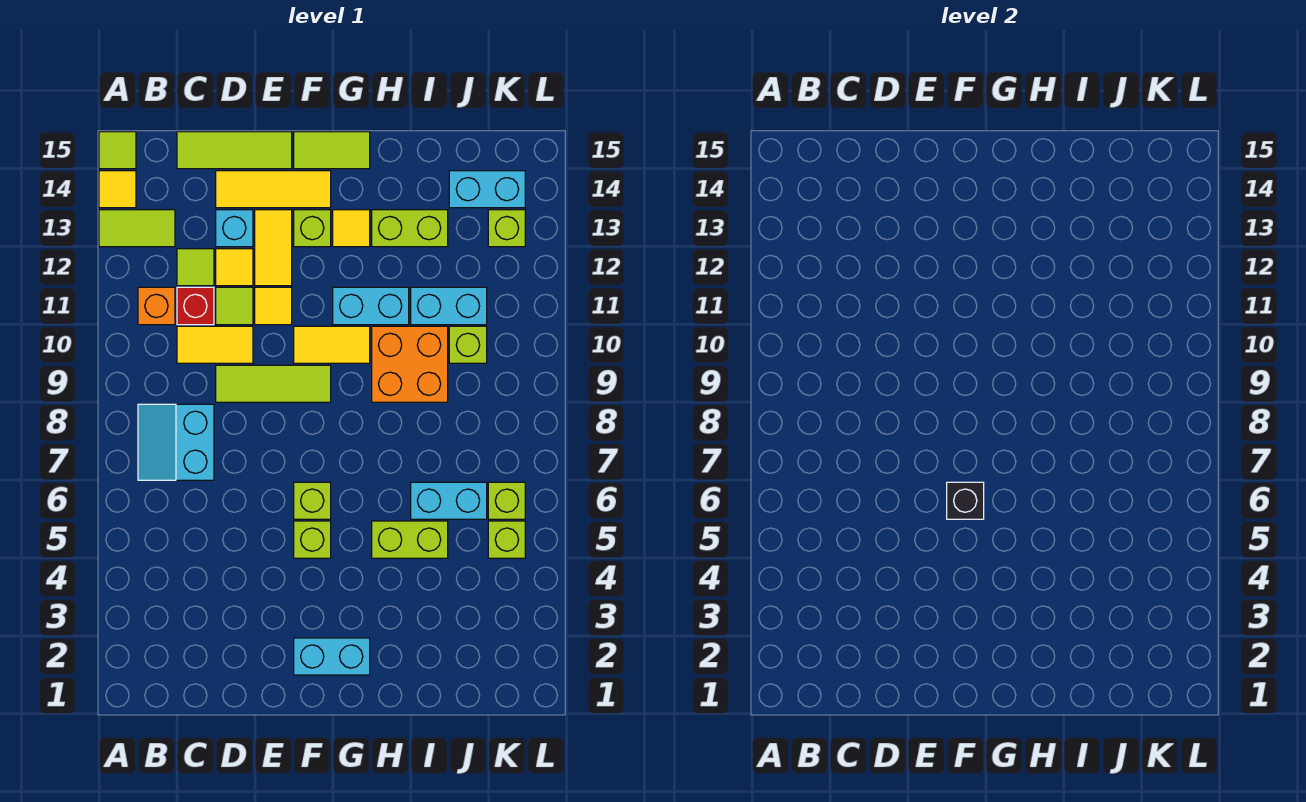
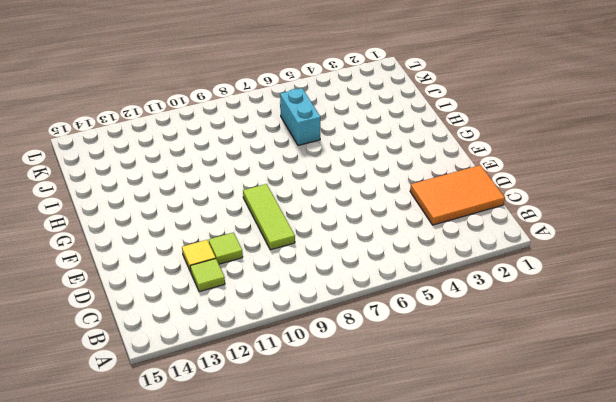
orange 2x3 tile [410,165,505,225] -> none
none -> lime 1x2 tile [99,210,175,247]
none -> yellow 1x1 tile [99,171,136,208]
none -> lime 1x1 tile [99,132,136,169]
none -> cyan 2x2 slope [138,404,214,480]

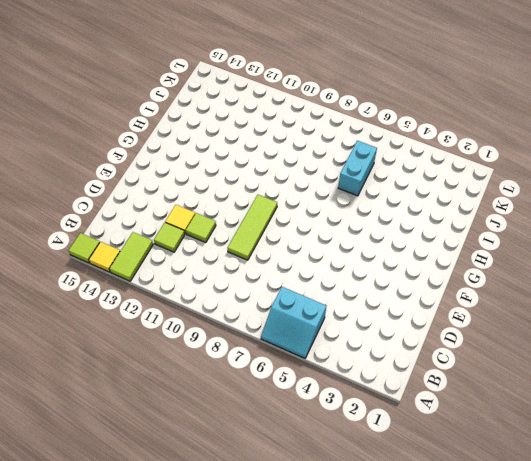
cyan 2x2 slope [261,287,326,358] -> cyan 2x2 slope moved to [138,404,214,480]
none -> orange 1x1 brick [138,287,175,325]
none -> yellow 1x2 tile [177,326,253,363]
none -> red 1x1 brick [177,287,214,325]
none -> lime 1x3 tile [177,132,292,169]

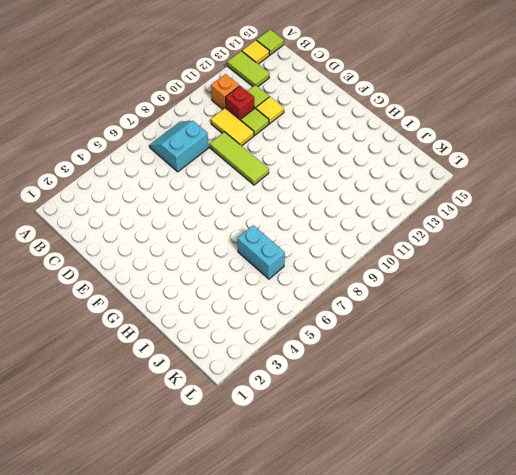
none -> lime 1x3 tile [177,132,292,169]
none -> cyan 1x1 brick [216,210,253,247]
none -> yellow 1x3 tile [216,171,331,208]
none -> yellow 1x1 tile [255,287,292,325]

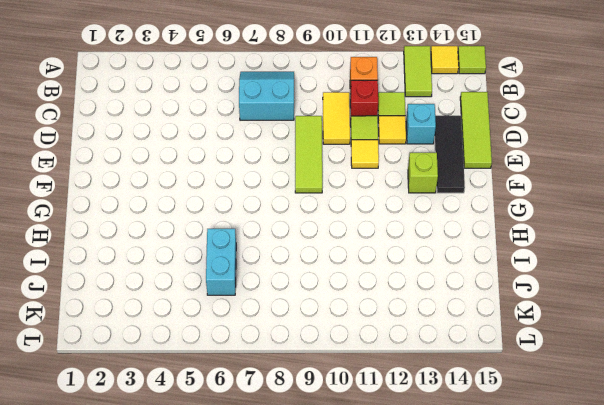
black 1x3 tile [435,116,465,193] -> yellow 1x3 tile [216,171,331,208]
none -> yellow 1x2 tile [255,210,292,286]
none -> cyan 1x2 brick [294,638,370,675]
none -> lime 1x1 brick [294,521,331,558]
none -> lime 1x1 brick [294,482,331,519]

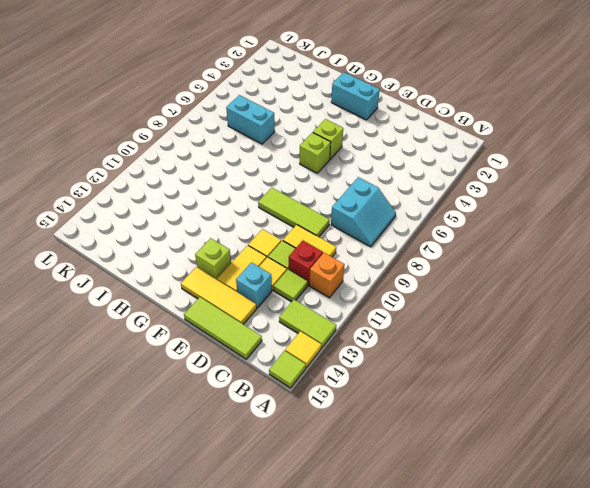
none -> yellow 1x2 tile [294,326,370,363]
none -> lime 1x2 tile [294,132,370,169]
none -> cyan 1x2 brick [333,287,409,325]
none -> yellow 1x1 tile [333,210,370,247]

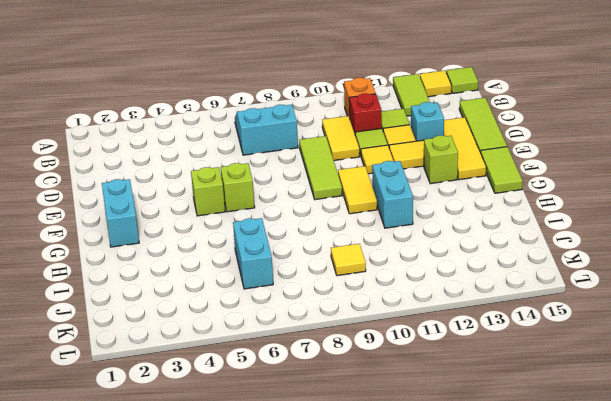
yellow 1x1 tile [331,244,366,276] -> yellow 1x1 tile moved to [333,210,370,247]
none -> lime 1x2 brick [372,521,448,558]
none -> orange 2x2 brick [372,326,448,402]
none -> lime 1x2 brick [372,210,448,247]
none -> cyan 1x2 brick [411,287,487,325]

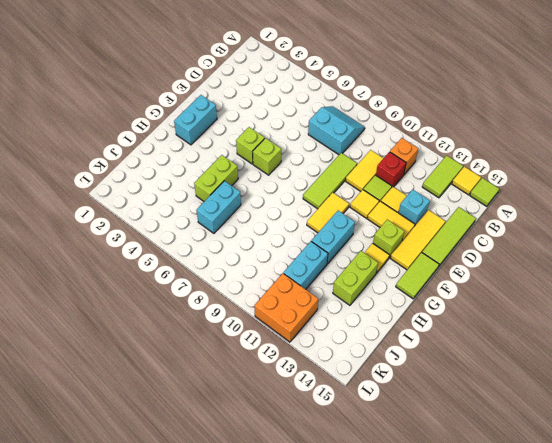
orange 2x2 brick [254,273,318,342] -> orange 2x2 brick moved to [372,326,448,402]
none -> lime 1x1 tile [177,249,214,286]
none -> lime 1x1 brick [449,326,487,363]
none -> cyan 1x2 brick [449,171,525,208]
none -> lime 1x1 brick [488,521,525,558]

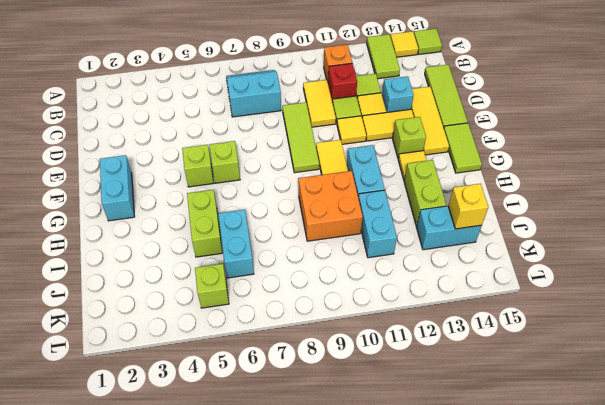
cyan 1x2 brick [417,206,482,250] -> cyan 1x2 brick turned to [449,171,525,208]
yellow 1x1 brick [448,184,488,229] -> none
none -> lime 1x1 brick [449,326,487,363]
none -> lime 1x1 brick [488,482,525,519]
none -> lime 1x1 brick [488,210,525,247]
none -> black 1x1 brick [947,482,984,519]

